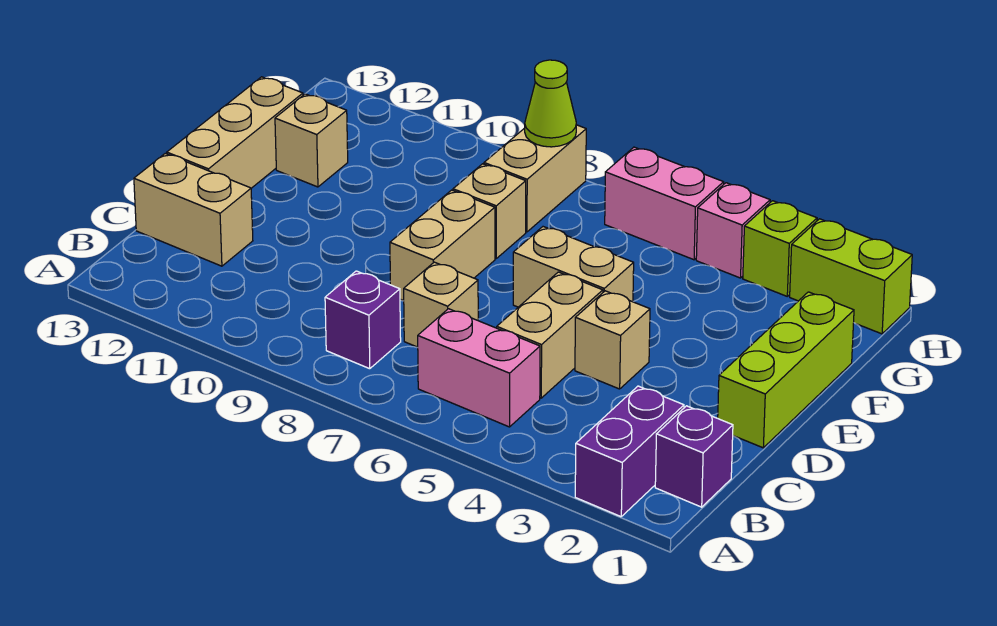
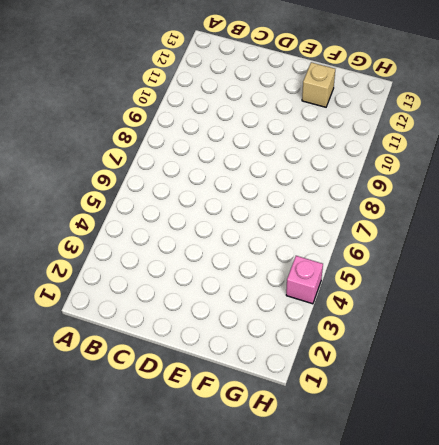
none -> purple 1x2 brick [575,386,684,517]
none -> purple 1x1 brick [655,406,733,507]
none -> pink 1x2 brick [418,309,540,427]

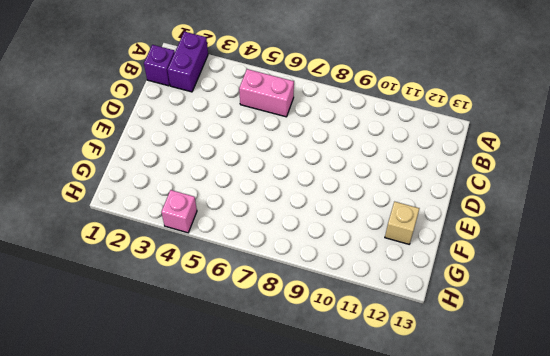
none -> purple 1x1 brick [325,271,401,369]
none -> tan 1x2 brick [497,272,603,398]
none -> tan 1x1 brick [404,262,478,347]

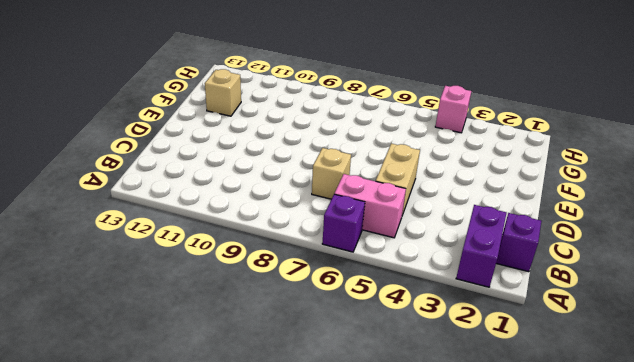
purple 1x1 brick [322,194,365,252] -> purple 1x1 brick moved to [325,271,401,369]
none -> tan 1x2 brick [134,153,253,266]
none -> lime 1x3 brick [718,292,854,448]
none -> tan 1x1 brick [575,291,650,389]

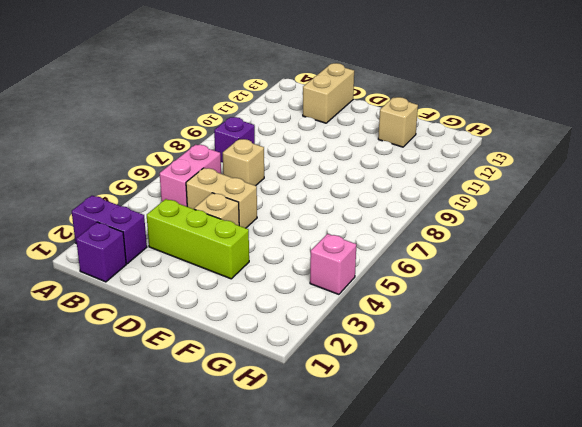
lime 1x3 brick [147,199,249,279] -> lime 1x3 brick moved to [718,292,854,448]
none -> tan 1x2 brick [390,190,495,301]
none -> tan 1x3 brick [167,77,303,188]
none -> tan 1x2 brick [513,227,634,307]

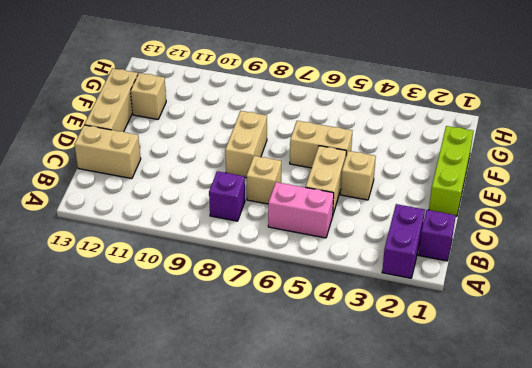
none -> tan 1x1 brick [453,164,526,258]
none -> tan 1x2 brick [484,125,586,232]
none -> lime 1x2 brick [790,219,912,334]

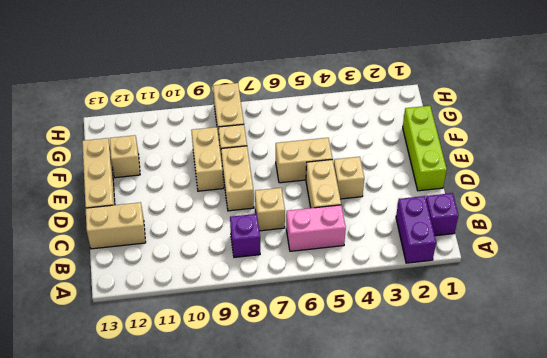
tan 1x2 brick [191,127,224,191] -> none
none -> lime 1x2 brick [790,219,912,334]
none -> lime 1x1 brick [743,201,817,296]
none -> pink 1x1 brick [696,183,770,278]

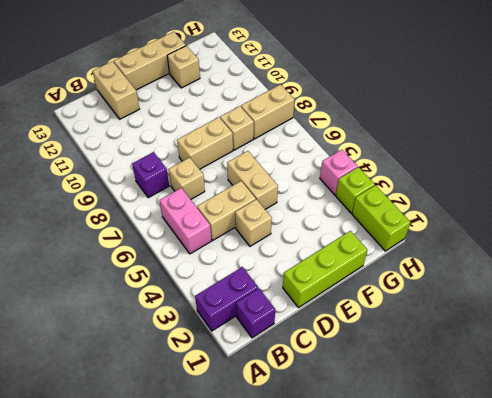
none -> pink 1x2 brick [605,147,724,260]
none -> lime 1x1 cone [525,60,576,147]

